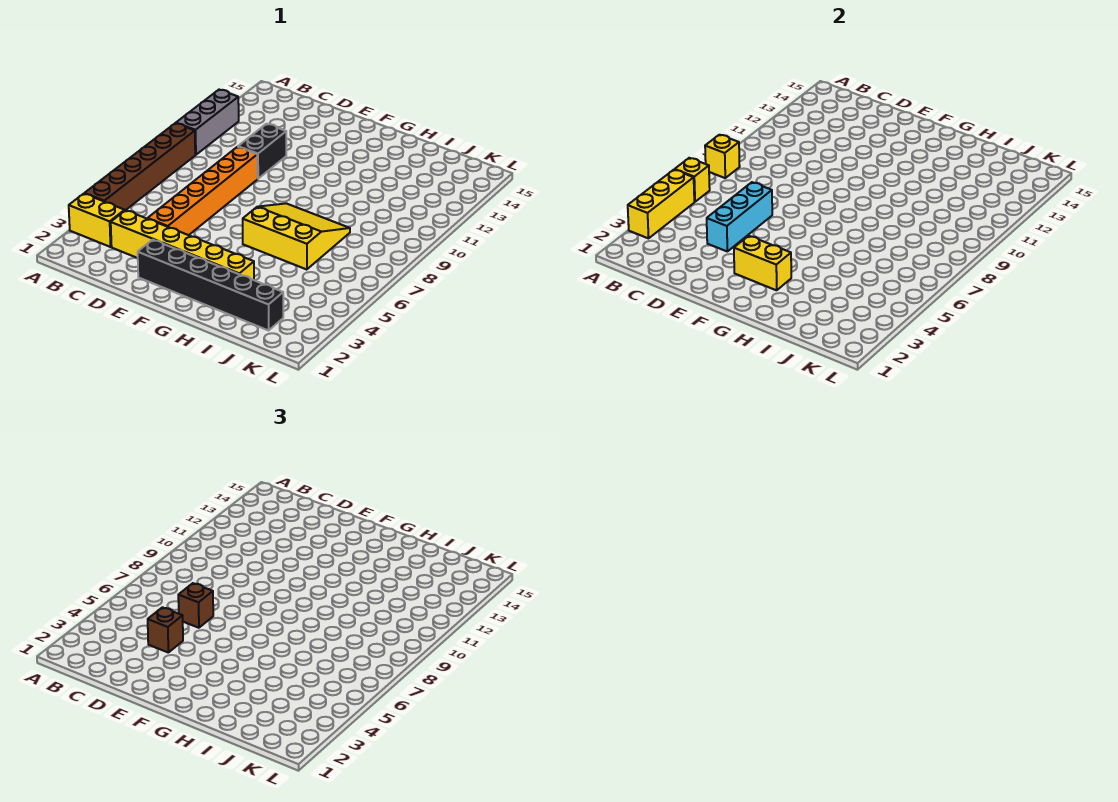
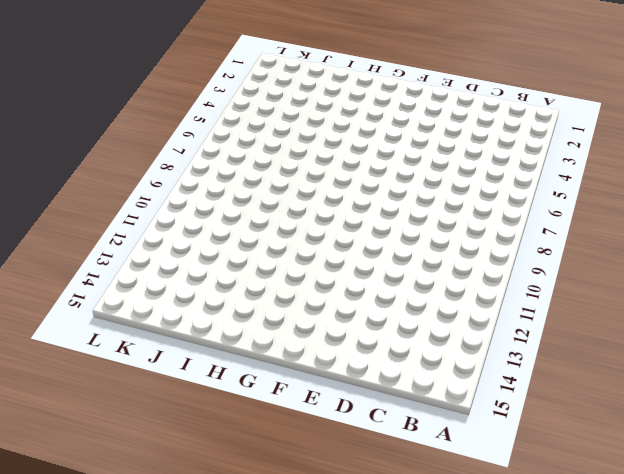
none -> yellow 1x2 brick [69,194,125,247]
none -> brown 1x6 brick [84,123,195,210]
none -> grey 1x3 brick [176,90,239,155]

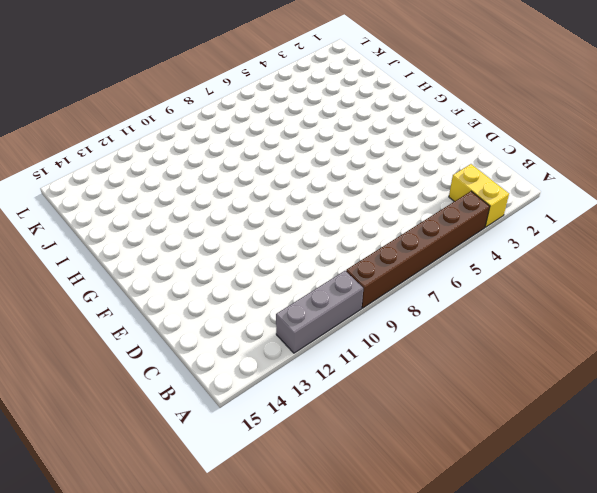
none -> yellow 1x6 brick [111,210,254,280]
none -> orange 1x6 brick [148,147,258,235]
none -> black 1x2 brick [238,124,286,179]

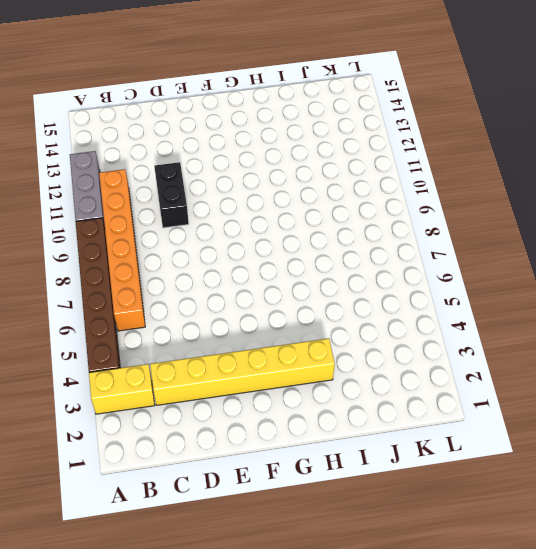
orange 1x6 brick [99,169,145,331] -> orange 1x6 brick moved to [148,147,258,235]
none -> black 1x6 brick [138,240,283,330]
none -> yellow 3x3 slope [243,203,350,270]
none -> yellow 1x3 brick [628,170,694,238]

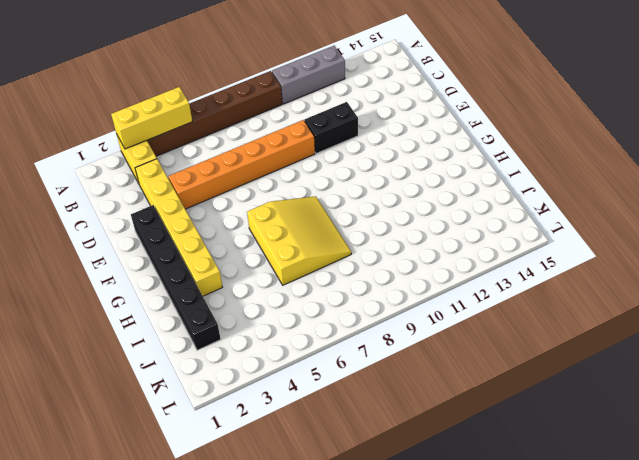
none -> yellow 1x1 brick [675,158,710,202]
none -> yellow 1x1 brick [705,135,740,178]
none -> cyan 1x3 brick [707,182,772,251]

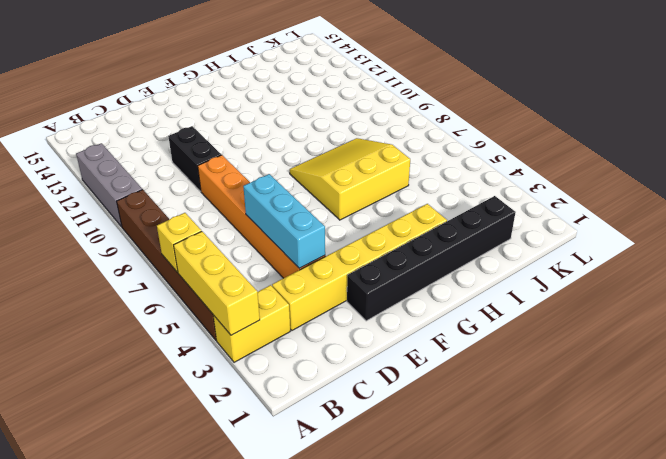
none -> yellow 1x1 brick [705,135,740,178]
none -> yellow 1x2 brick [734,236,791,290]
none -> brown 1x1 brick [148,607,183,652]

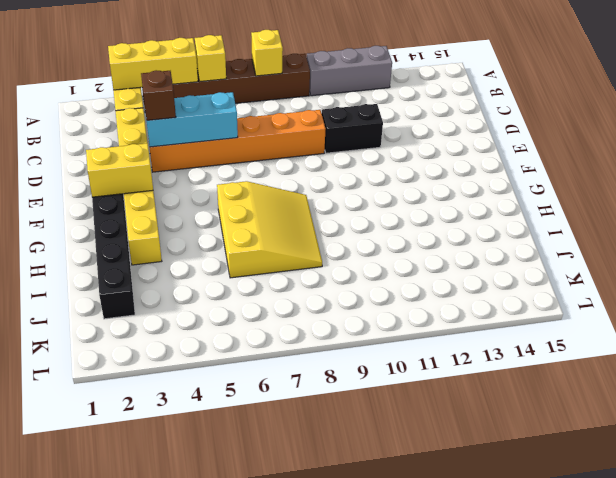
yellow 1x2 brick [86,143,153,197] -> yellow 1x2 brick turned to [734,236,791,290]
none -> brown 1x1 brick [178,583,213,628]

